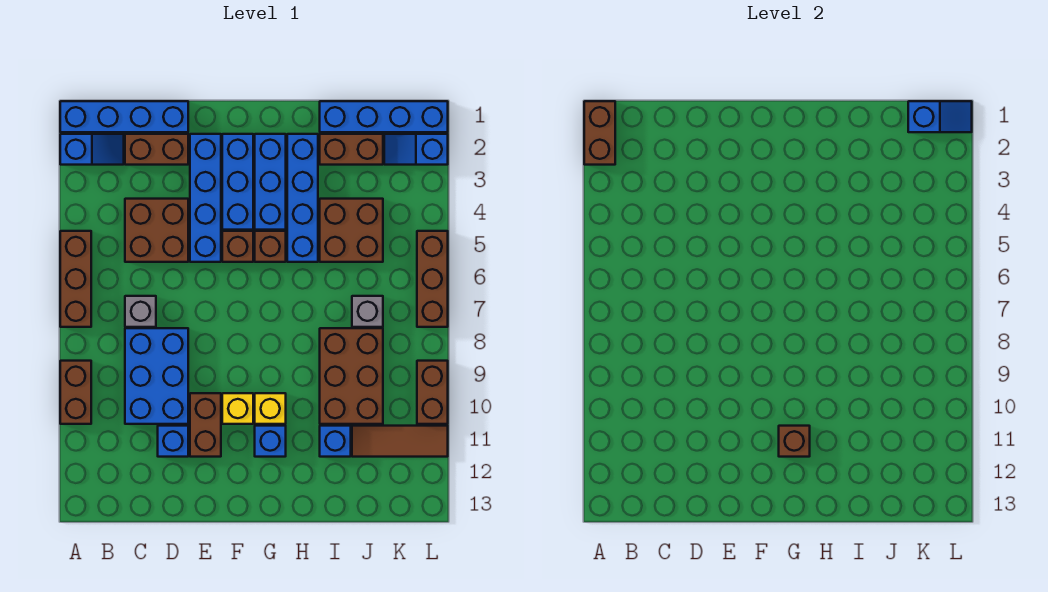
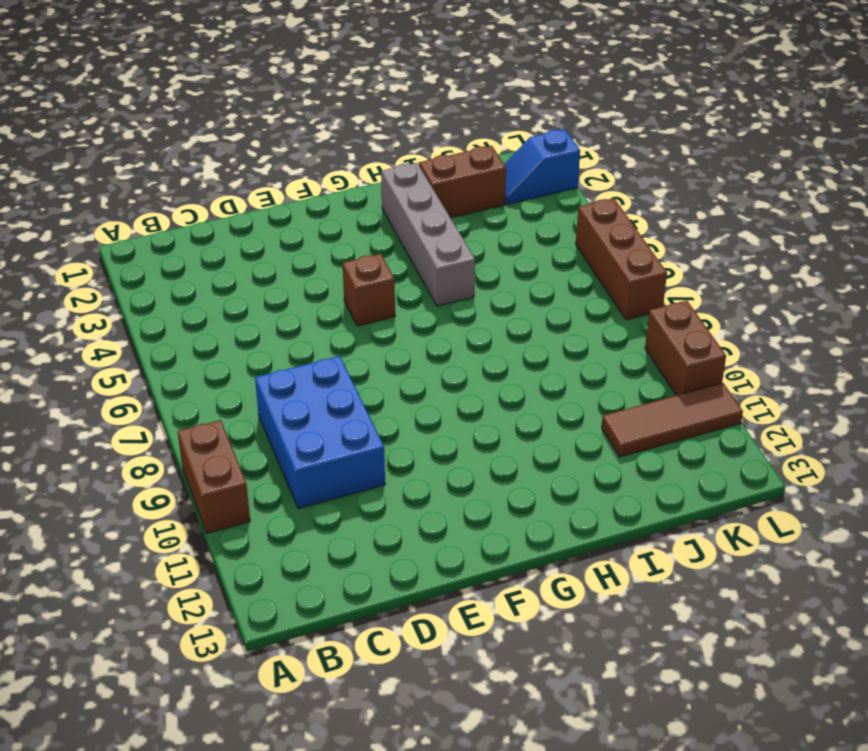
grey 1x4 brick [381,163,475,306] -> blue 1x4 brick [287,134,318,262]
none -> blue 1x4 brick [60,101,188,132]
none -> blue 1x2 slope [60,134,124,165]
none -> brown 1x3 brick [60,231,91,327]
none -> brown 1x2 brick [125,134,188,165]

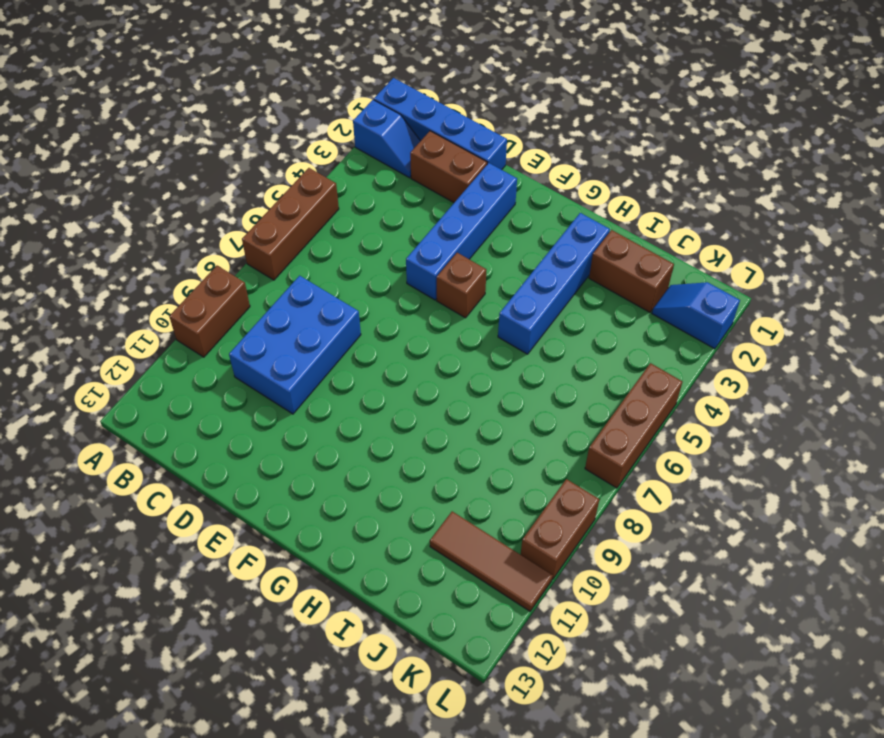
none -> brown 2x2 brick [125,199,188,262]
none -> grey 1x1 brick [125,296,156,327]
none -> blue 1x1 brick [158,426,188,457]
none -> brown 1x2 brick [190,393,221,457]

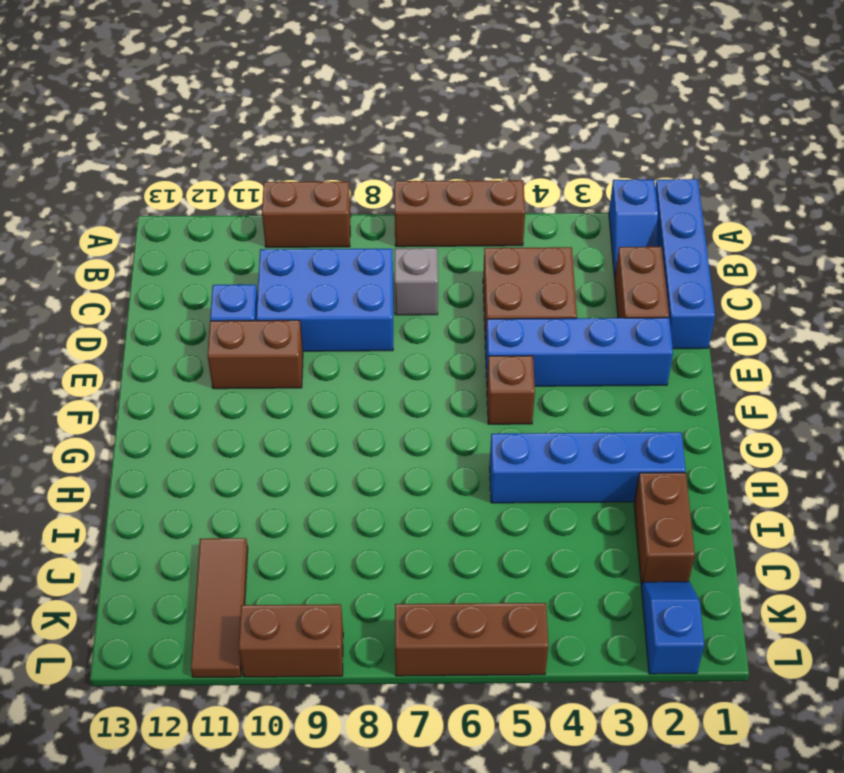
none -> blue 1x3 brick [222,134,253,230]
none -> yellow 1x1 brick [222,393,253,424]
none -> blue 1x3 brick [255,134,286,230]
none -> brown 1x1 brick [255,231,286,262]

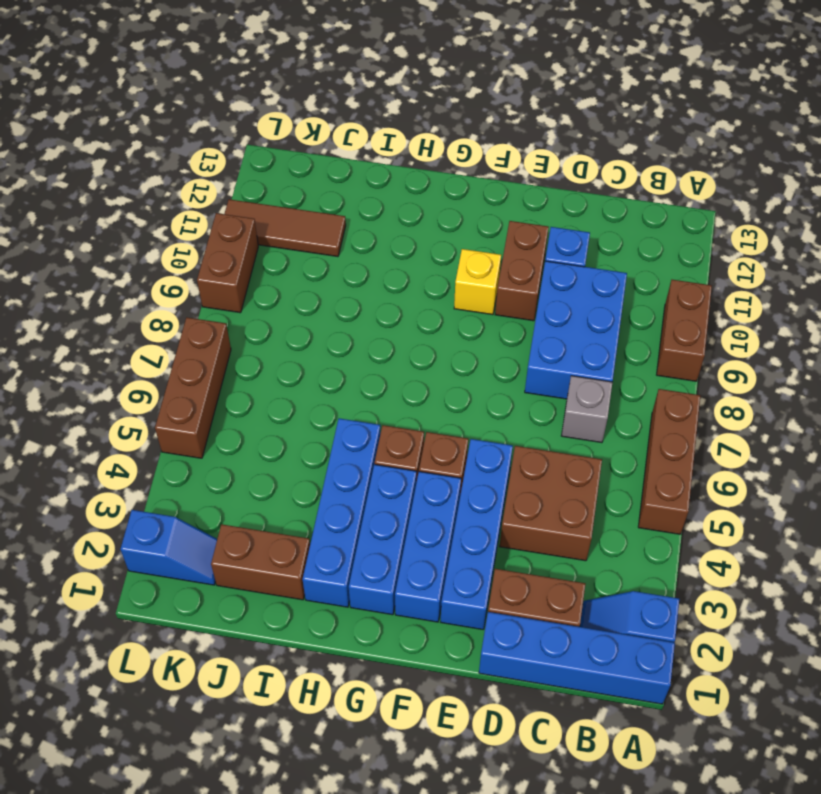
none -> yellow 1x1 brick [255,393,286,424]
none -> blue 1x1 brick [255,426,286,457]
none -> blue 1x4 brick [320,101,448,132]
none -> brown 2x2 brick [320,199,383,262]

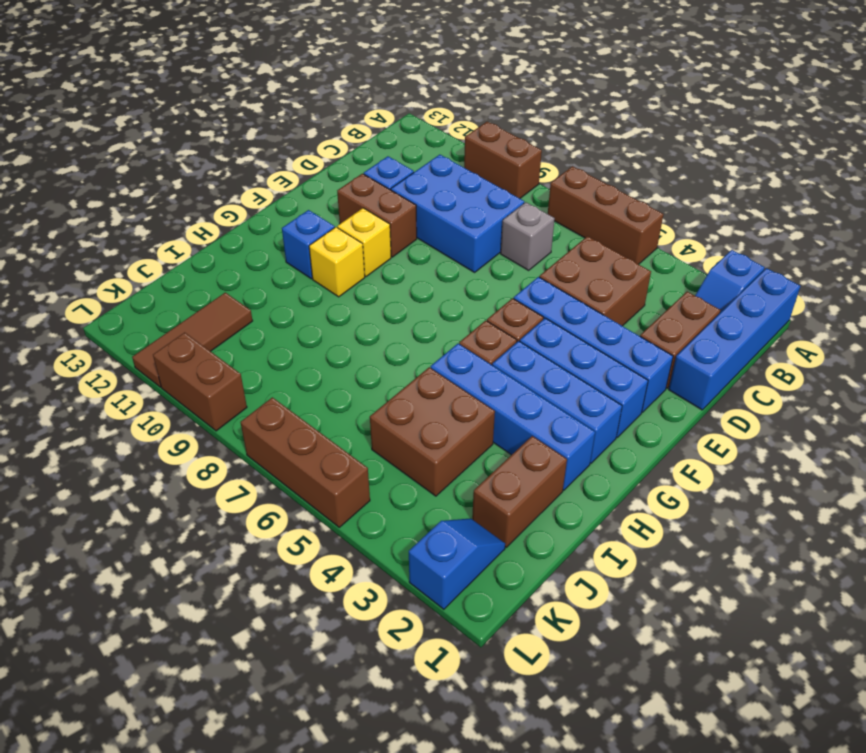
none -> blue 1x4 brick [320,101,448,132]
none -> brown 2x3 brick [320,328,383,424]
none -> blue 1x1 brick [320,426,351,457]
none -> grey 1x1 brick [352,296,383,327]

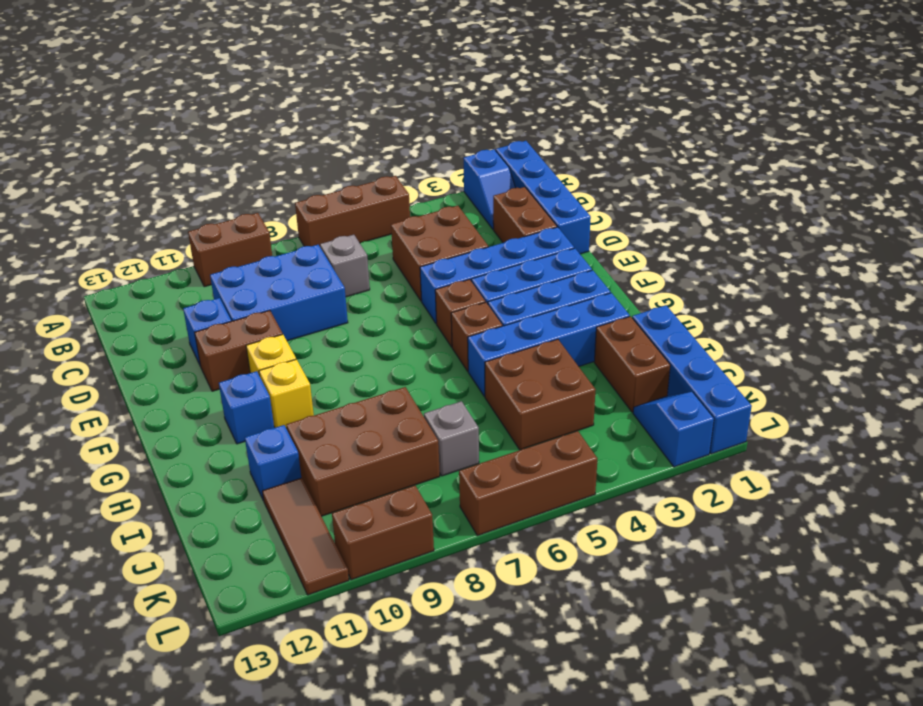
none -> brown 1x2 brick [584,101,615,165]
none -> brown 1x1 brick [779,426,810,457]
none -> blue 1x2 slope [908,101,972,132]

